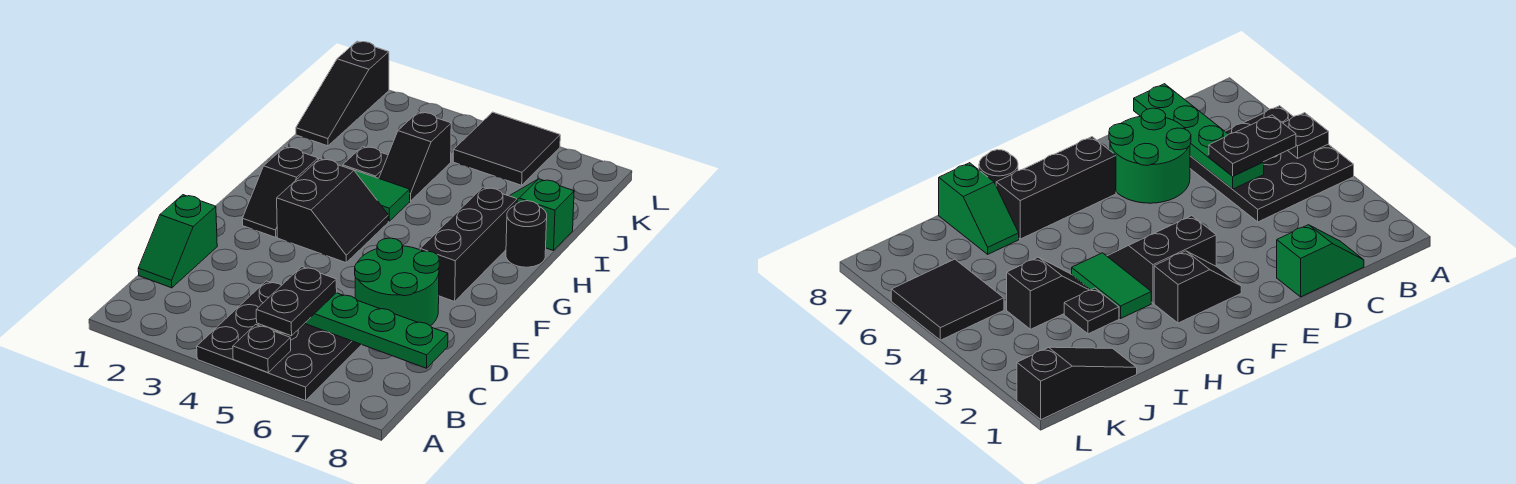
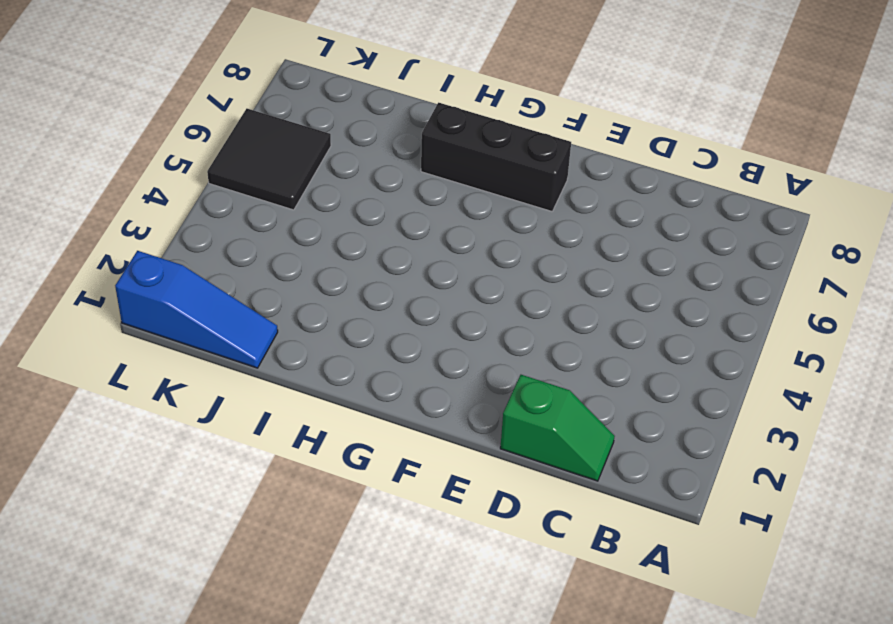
blue 1x3 slope [115,251,278,368] -> black 1x3 slope [296,41,389,146]
none -> black 3x3 plate [197,281,362,400]
none -> green 2x2 round brick [355,238,439,326]
none -> black 1x2 slope [242,147,318,237]

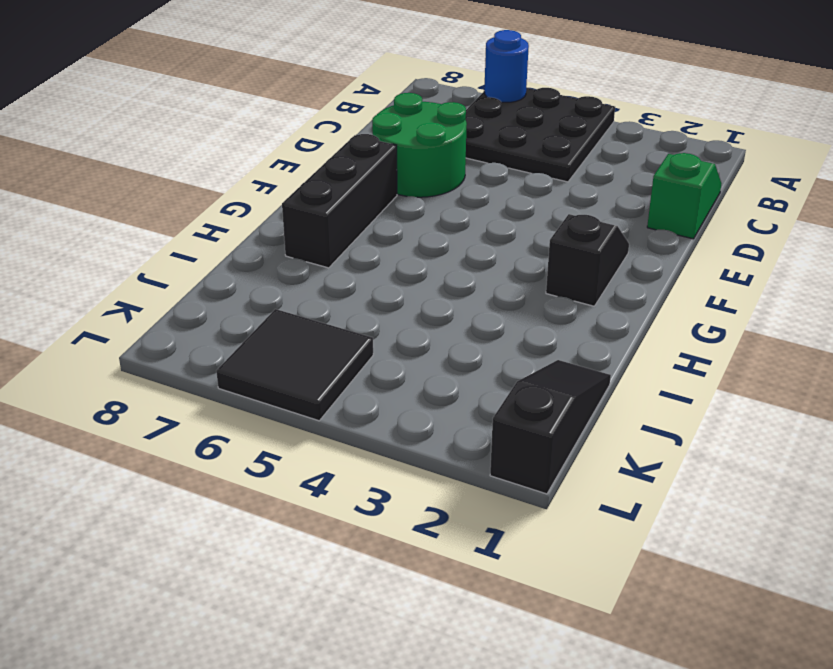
blue 1x1 round brick [484,30,529,102] -> none
none -> black 2x2 slope [277,159,388,263]
none -> green 1x2 tile [343,166,410,221]
none -> black 1x1 round brick [506,201,547,267]

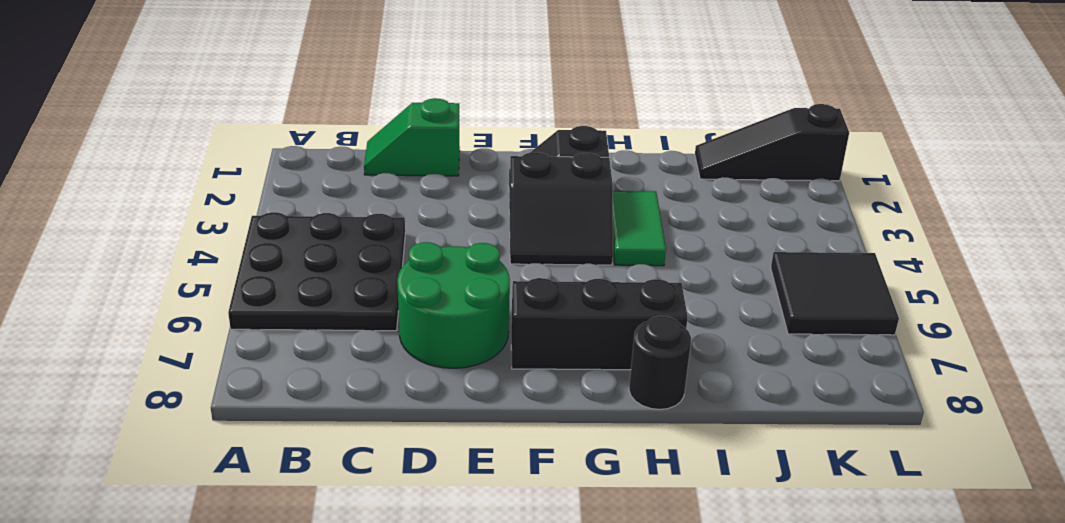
none -> black 1x1 plate [343,146,388,178]
none -> black 1x2 slope [379,112,451,201]
none -> green 1x2 slope [510,179,574,251]

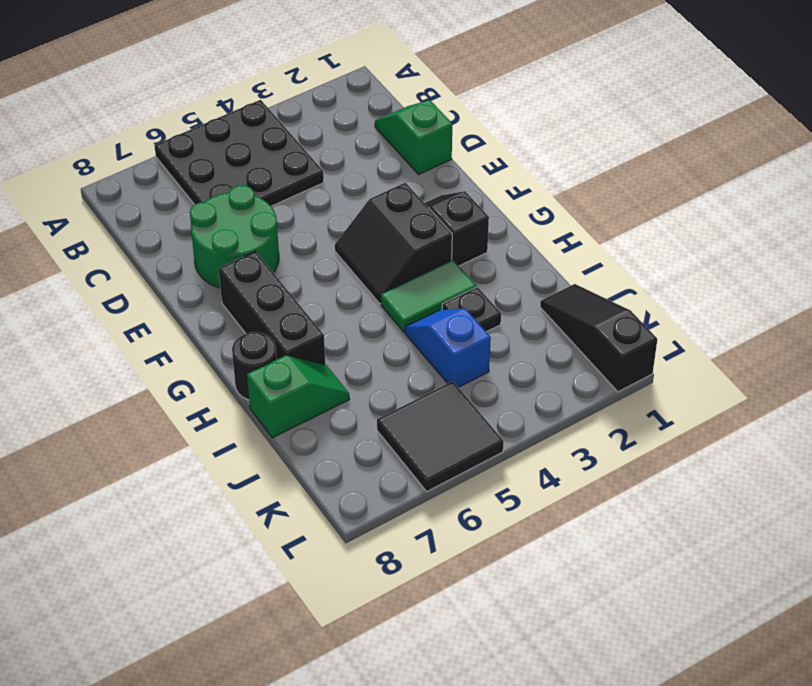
blue 1x2 slope [405,309,491,387] -> black 1x2 slope [379,112,451,201]
none -> black 1x1 plate [233,325,291,372]
none -> green 1x4 plate [305,293,448,368]
none -> black 1x2 plate [256,267,337,336]

